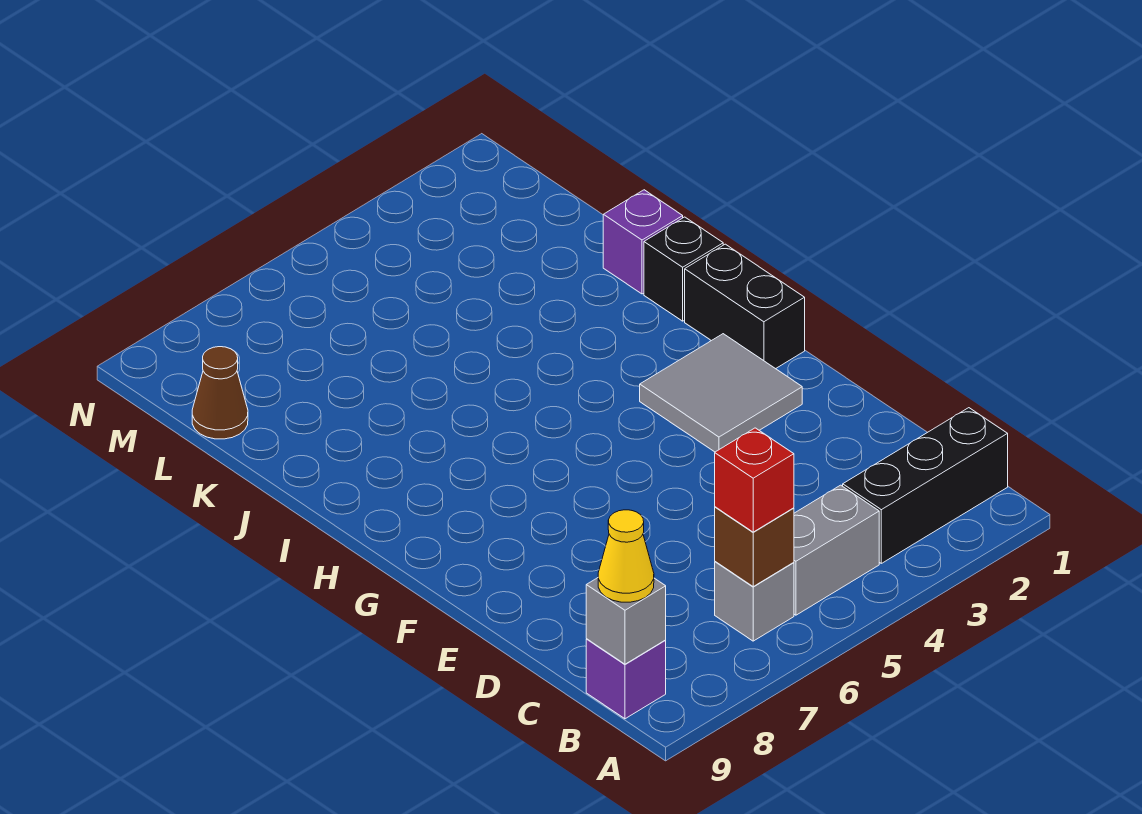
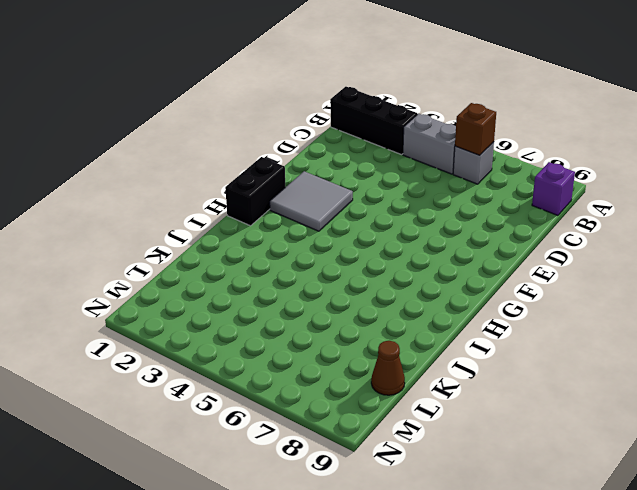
none -> black 1x1 brick [644,217,723,321]
none -> purple 1x1 brick [603,190,683,294]
none -> grey 1x1 brick [586,578,666,664]

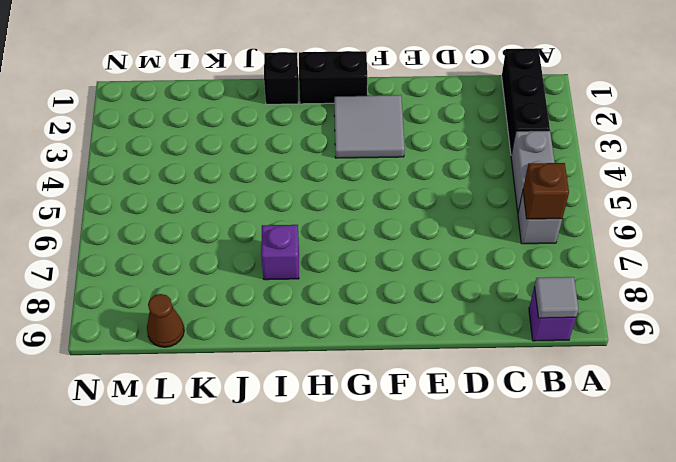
grey 1x1 tile [535,277,579,318] -> grey 1x1 brick [586,578,666,664]
purple 1x1 brick [261,225,299,280] -> purple 1x1 brick moved to [603,190,683,294]
none -> red 1x1 brick [715,428,794,532]
none -> yellow 1x1 cone [598,510,654,602]

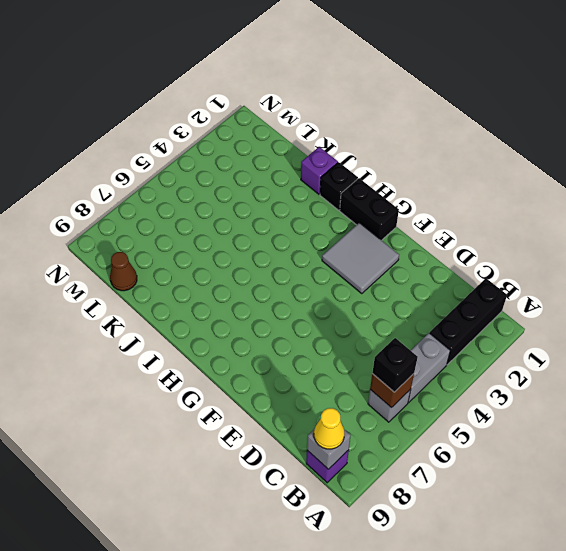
black 1x1 brick [372,338,418,392] -> red 1x1 brick [715,428,794,532]

